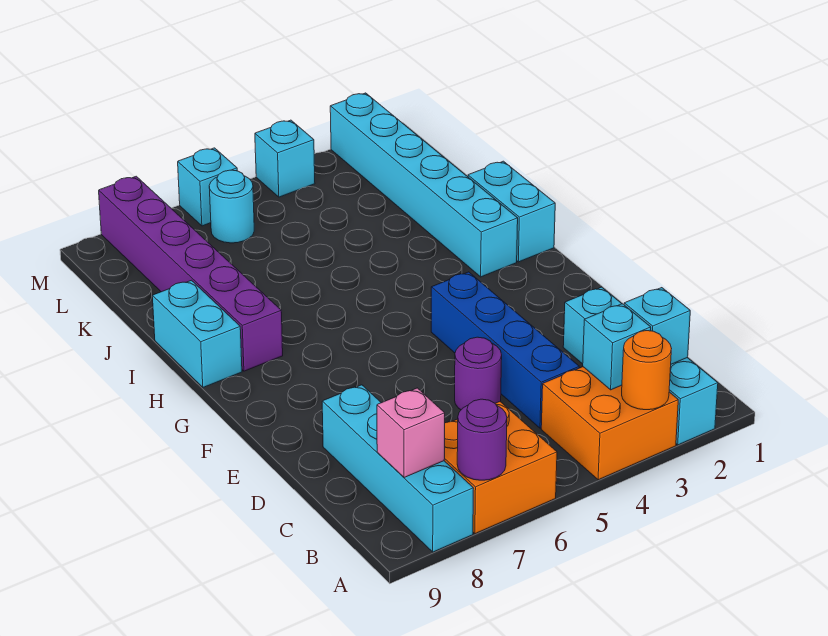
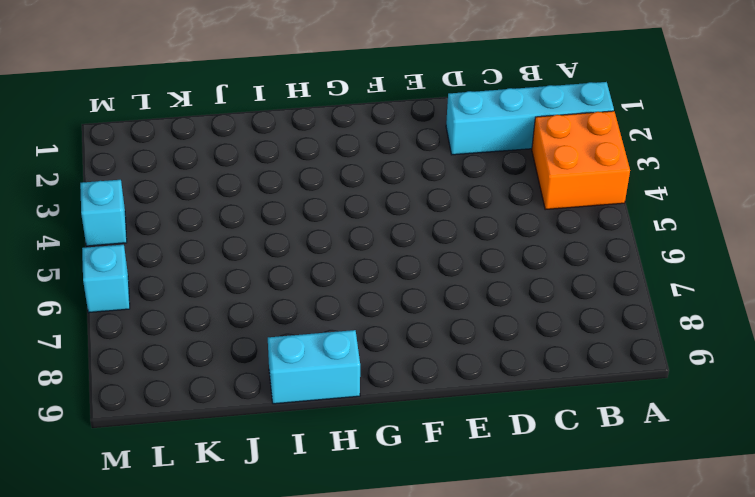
none -> orange 2x2 brick [444,402,557,534]
none -> cyan 1x4 brick [322,385,474,552]
none -> blue 1x4 brick [431,272,579,428]

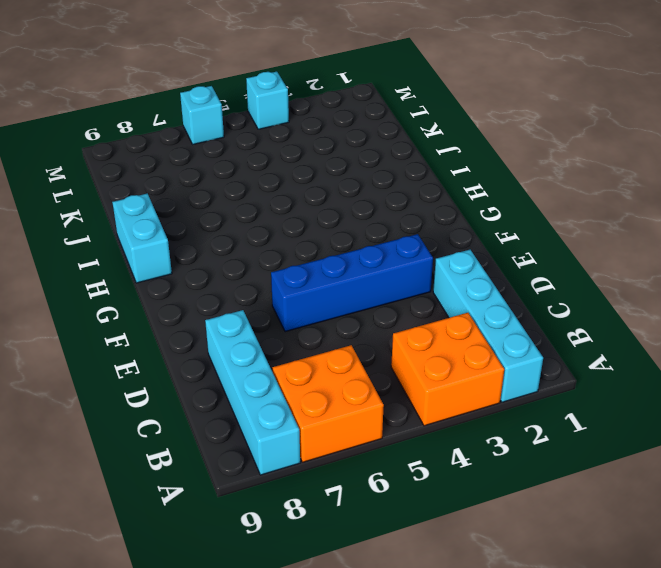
blue 1x4 brick [271,234,433,332] -> blue 1x4 brick turned to [431,272,579,428]
none -> purple 1x1 round brick [455,337,502,410]
none -> cyan 1x2 brick [468,161,555,262]
none -> cyan 1x6 brick [330,93,518,277]

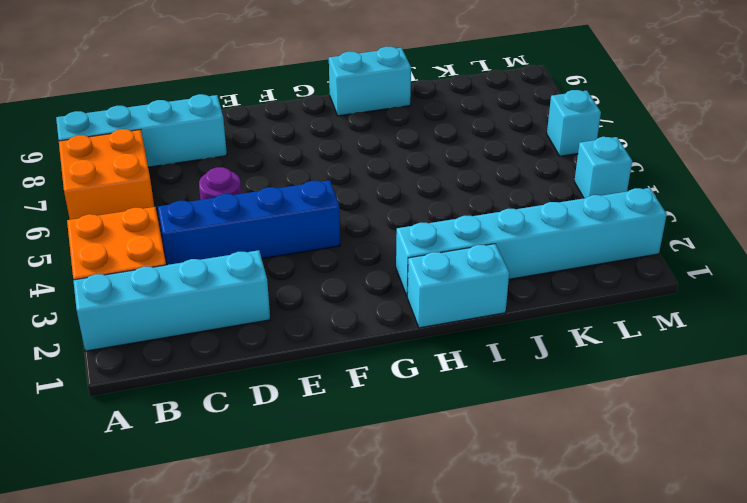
none -> purple 1x6 brick [99,176,283,371]
none -> cyan 1x1 round brick [209,170,254,243]
none -> orange 1x1 round brick [622,331,672,410]

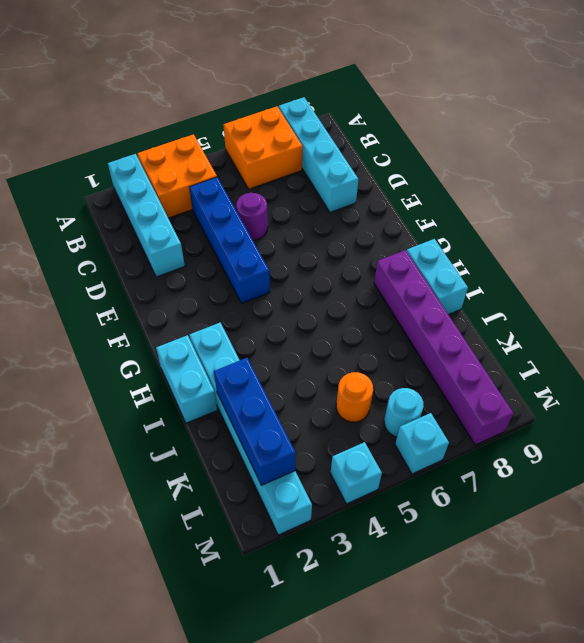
blue 1x3 brick [214,358,296,485] -> none
orange 1x1 round brick [336,372,373,422] -> orange 1x1 round brick moved to [622,331,672,410]
none -> purple 1x1 round brick [457,399,507,480]
none -> cyan 1x1 brick [624,288,690,364]
none -> cyan 1x1 brick [583,304,651,390]

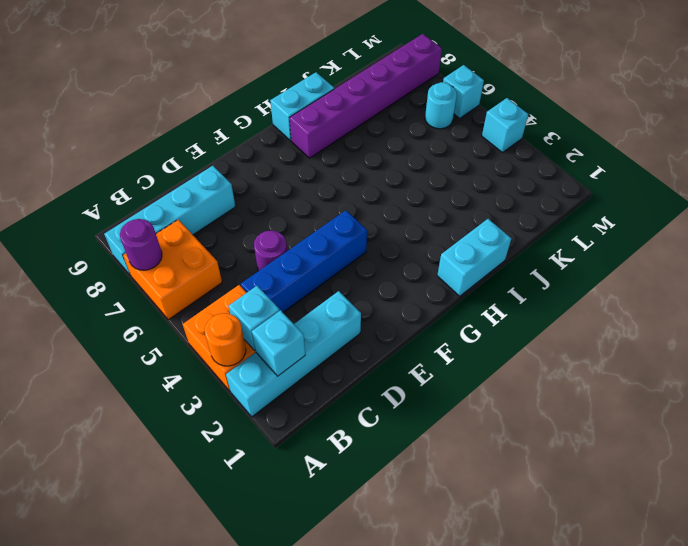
none -> cyan 1x6 brick [330,93,518,277]
none -> pink 1x1 brick [377,388,445,478]

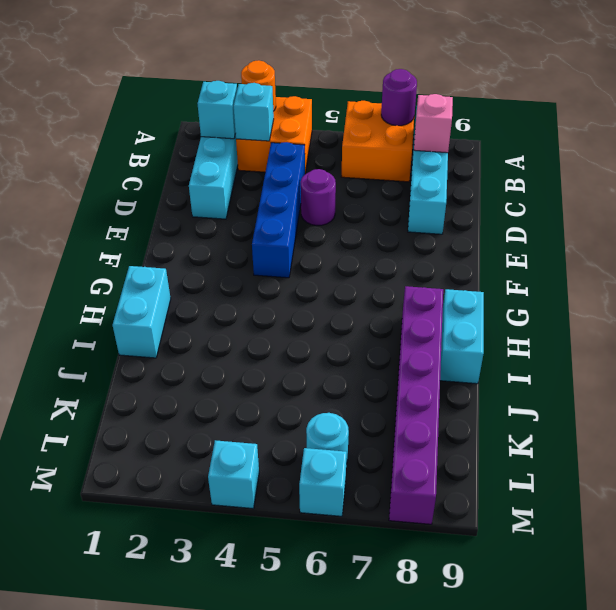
none -> cyan 1x6 brick [330,93,518,277]

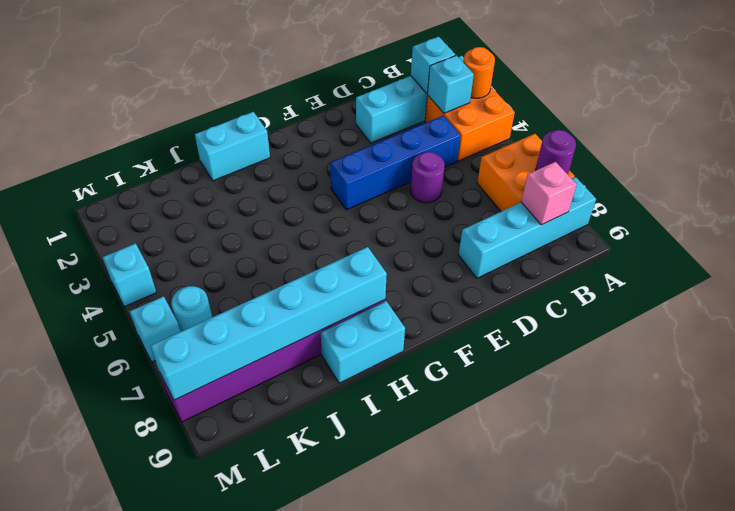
cyan 1x6 brick [150,247,387,400] -> cyan 1x6 brick moved to [330,93,518,277]

